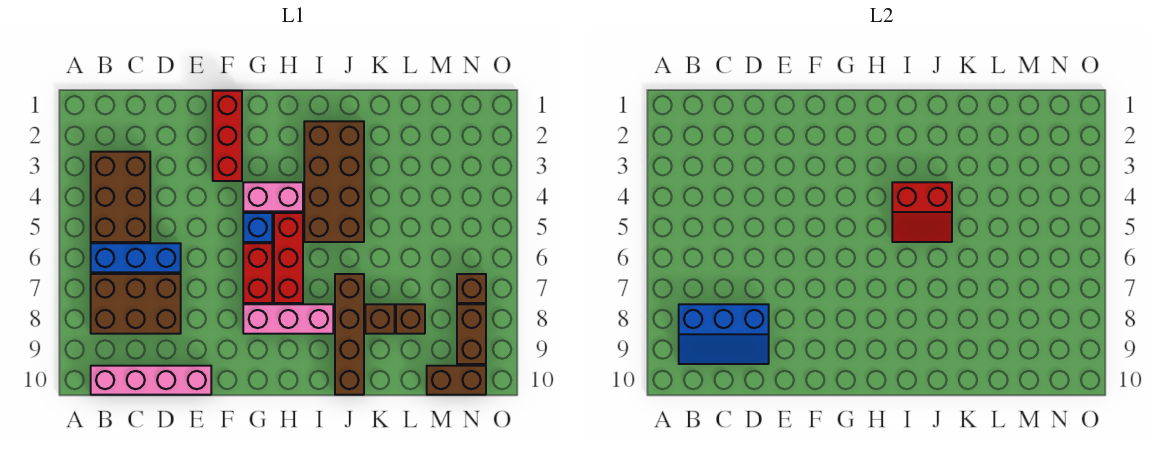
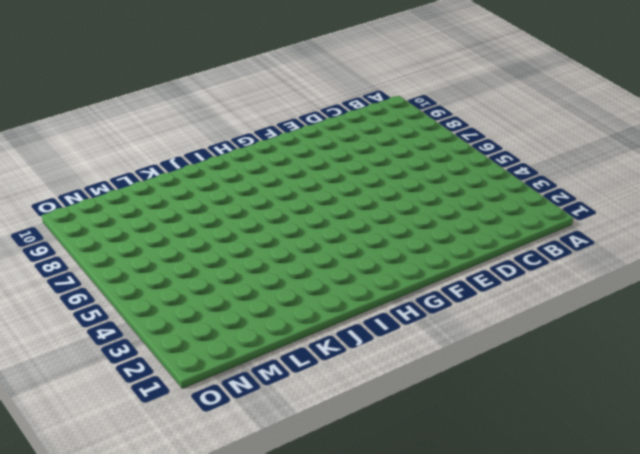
none -> brown 2x3 brick [91,152,150,242]
none -> blue 1x3 brick [91,243,181,272]
none -> brown 2x3 brick [91,274,181,334]

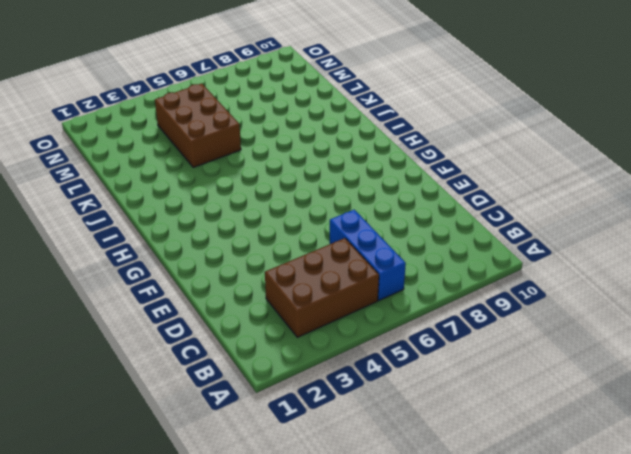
brown 2x3 brick [155,83,241,167] -> brown 2x3 brick moved to [91,274,181,334]
none -> pink 1x4 brick [91,366,211,395]
none -> red 1x3 brick [213,91,242,181]
none -> pink 1x2 brick [243,182,303,211]

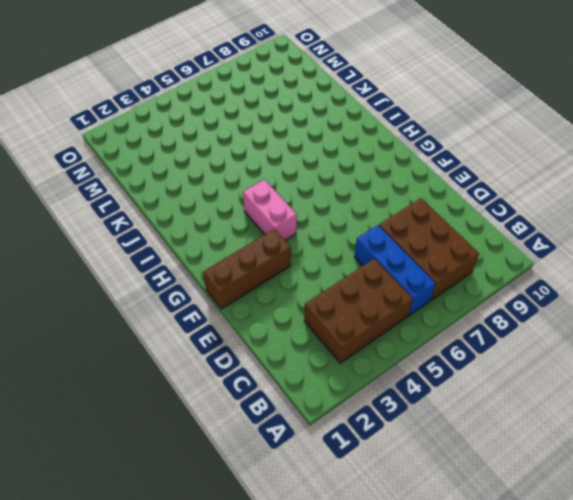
brown 1x3 brick [203,229,291,309] -> red 1x3 brick [213,91,242,181]
none -> pink 1x4 brick [91,366,211,395]
none -> blue 1x1 brick [243,213,272,242]
none -> red 1x2 brick [243,243,272,303]

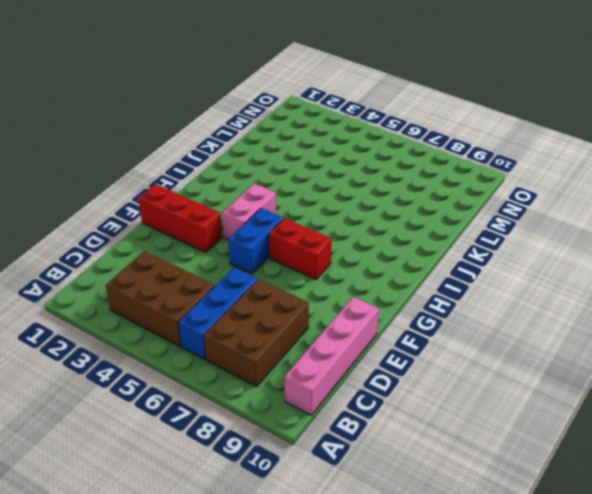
blue 1x2 brick [228,208,283,274] -> blue 1x1 brick [243,213,272,242]
none -> pink 1x3 brick [243,304,333,334]
none -> red 1x3 brick [274,213,303,303]
none -> brown 2x4 brick [304,121,364,242]

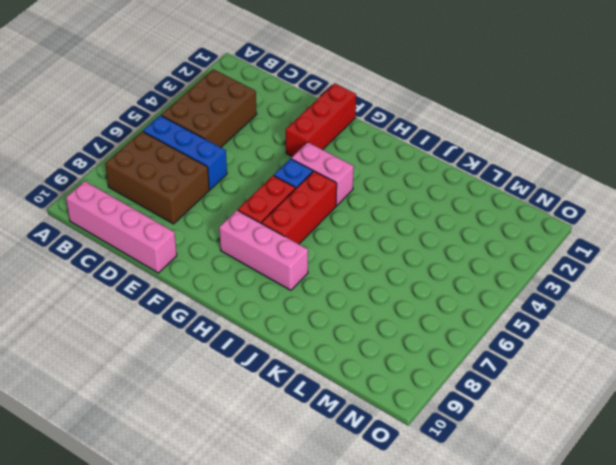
none -> brown 2x4 brick [304,121,364,242]
none -> brown 1x4 brick [335,274,364,395]
none -> brown 1x1 brick [365,304,395,334]

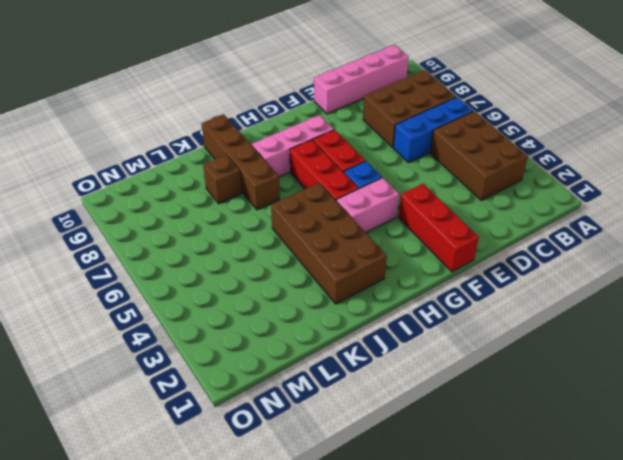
none -> brown 1x1 brick [396,304,425,334]
none -> brown 1x2 brick [427,366,486,395]
none -> brown 1x1 brick [457,274,486,303]

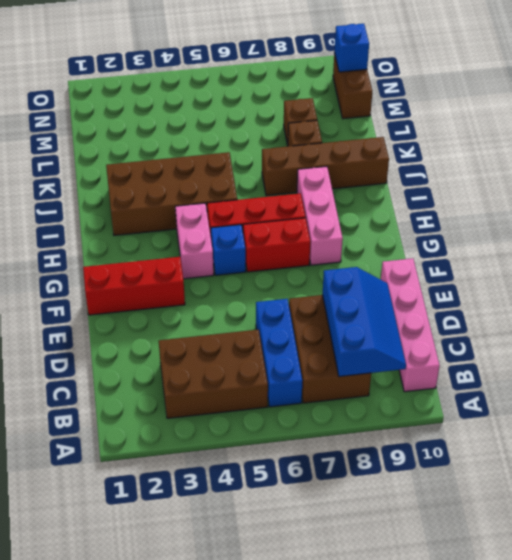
blue 1x1 brick [334,24,369,72] -> none
none -> brown 1x1 brick [457,274,486,303]
none -> brown 1x2 brick [457,304,486,364]
none -> red 2x2 slope [892,182,952,242]

